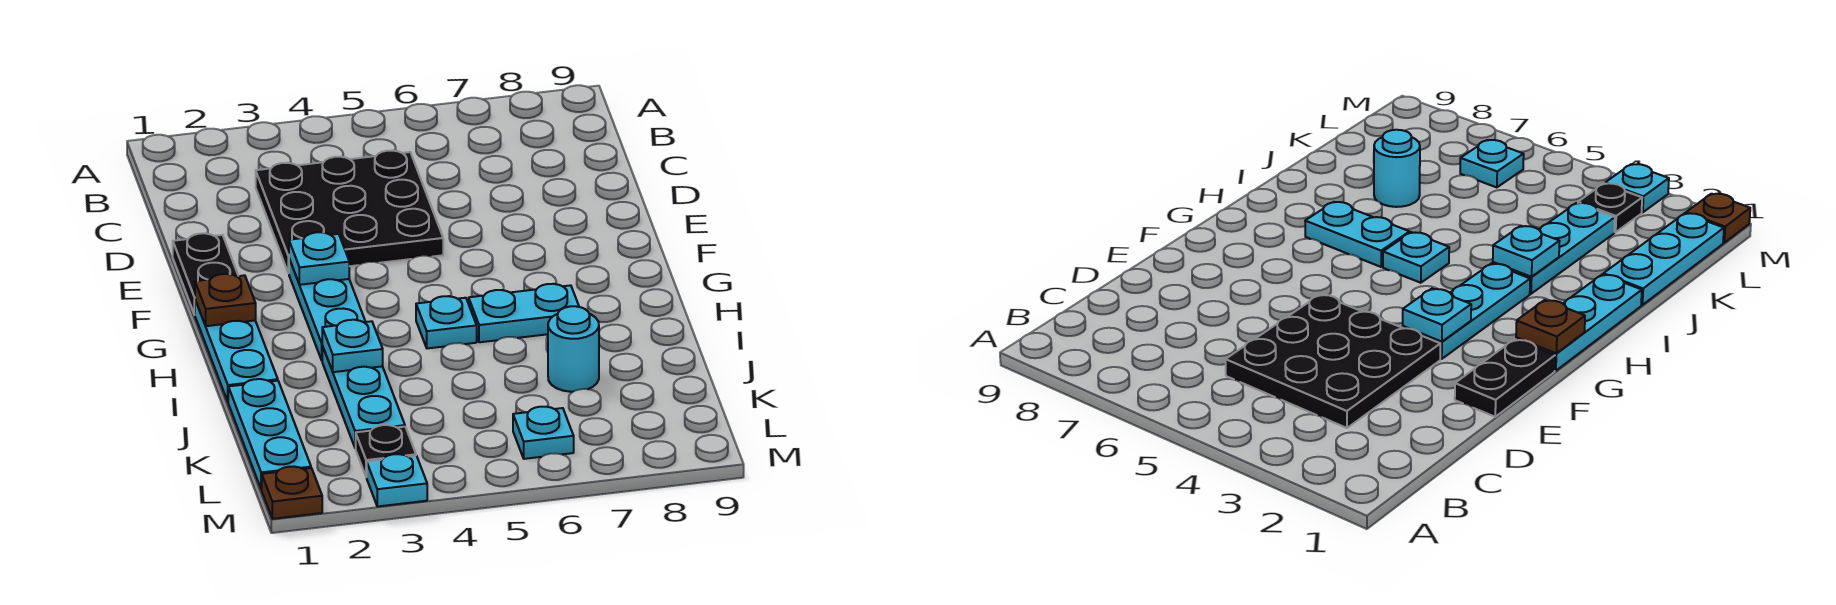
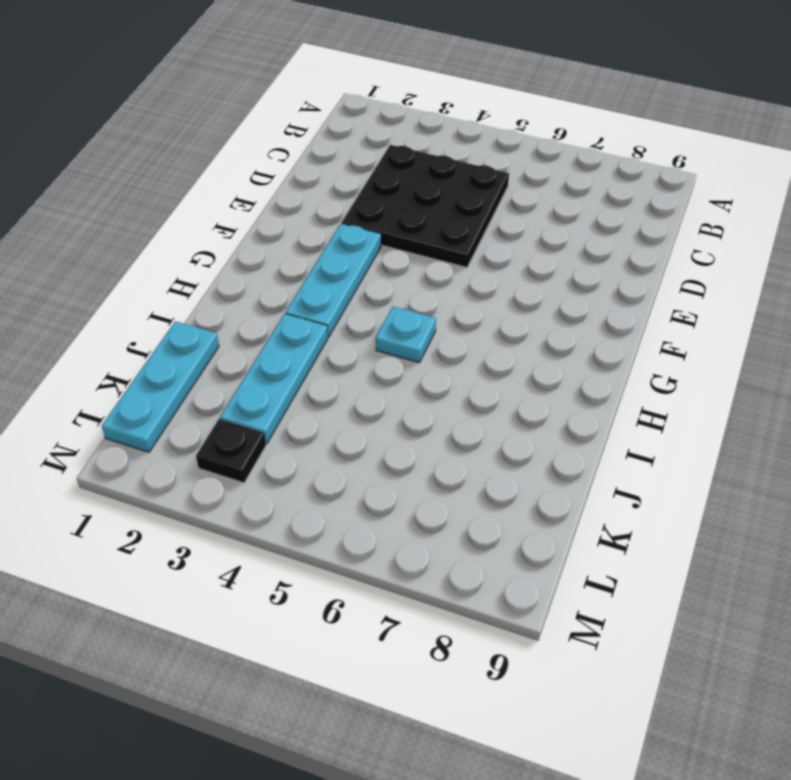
none -> black 1x2 plate [173,233,238,315]
none -> cyan 1x3 plate [195,300,278,401]
none -> cyan 1x2 plate [469,284,579,342]

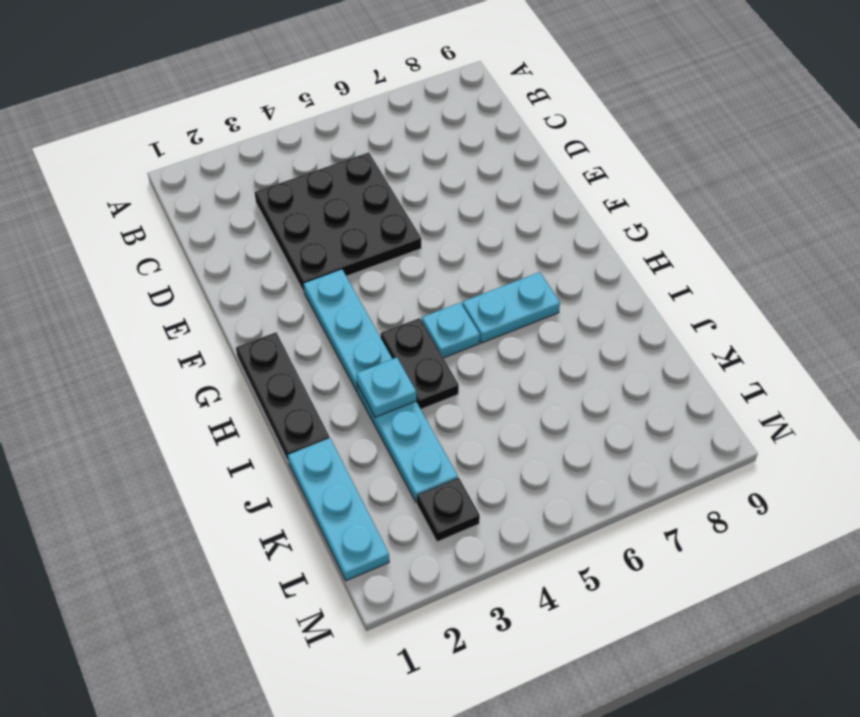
black 1x3 plate [236,332,329,462] -> cyan 1x3 plate [195,300,278,401]
black 1x2 plate [380,318,459,409] -> black 1x2 plate moved to [173,233,238,315]
none -> cyan 1x1 round brick [548,306,599,392]
none -> cyan 1x1 plate [513,407,574,459]
none -> brown 1x1 plate [262,467,322,519]

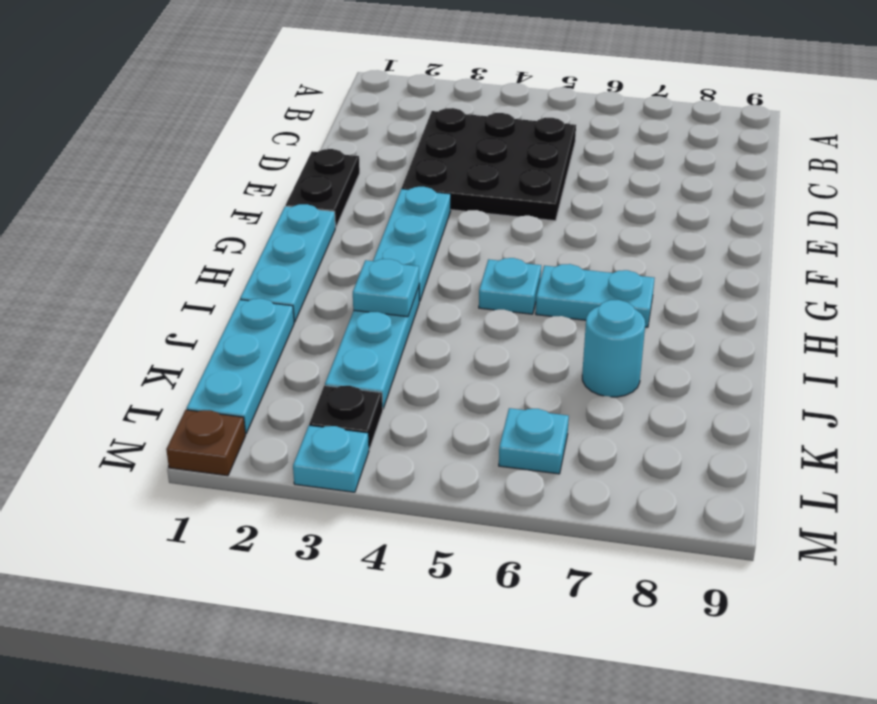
none -> cyan 1x1 plate [289,232,349,285]
none -> brown 1x1 plate [195,274,256,326]

